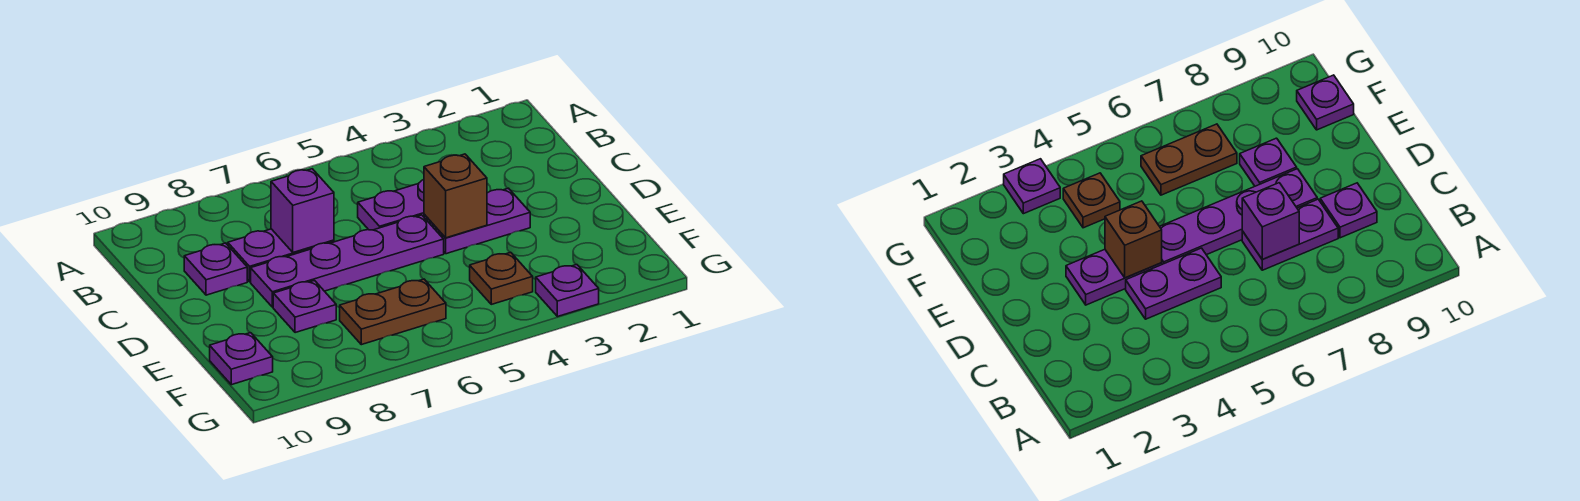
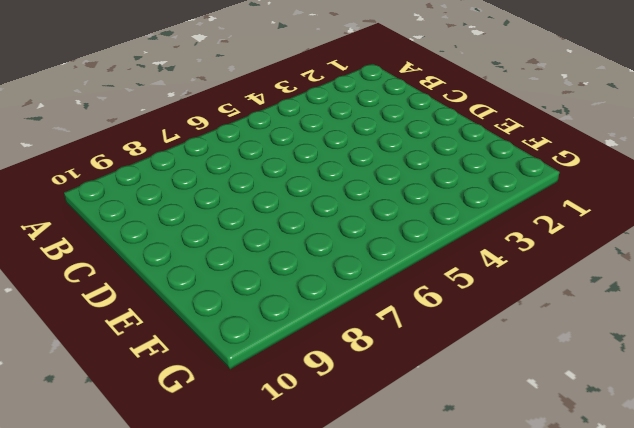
none -> purple 1x2 plate [358,180,424,230]
none -> purple 1x2 plate [228,229,334,282]
none -> purple 1x1 plate [184,243,247,295]

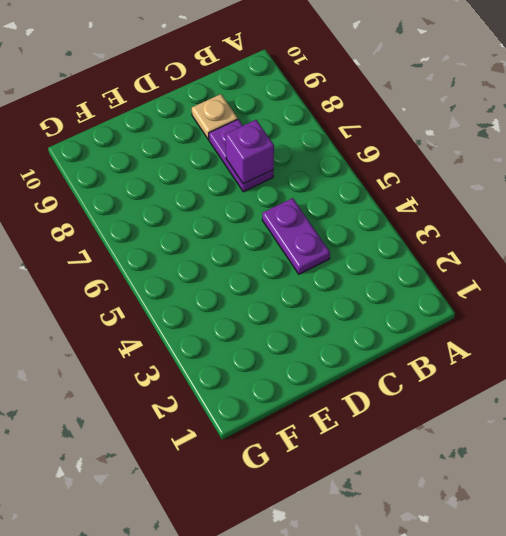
tan 1x1 plate [192,94,238,139] -> purple 1x1 plate [184,243,247,295]
none -> purple 1x2 plate [424,188,530,254]
none -> purple 1x4 plate [251,215,444,307]
none -> purple 1x1 plate [273,281,336,333]

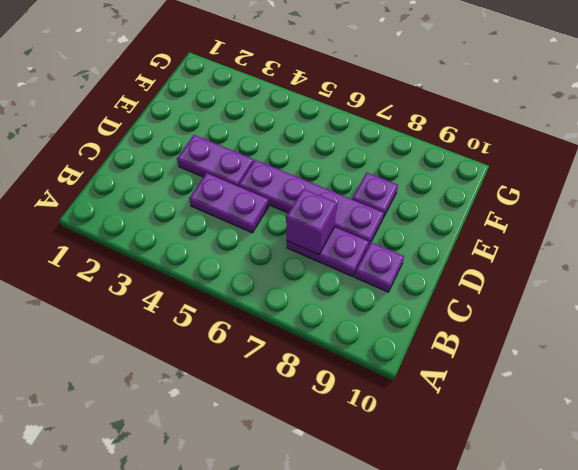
none -> brown 1x1 plate [470,252,533,304]
none -> brown 1x2 plate [340,279,446,345]
none -> purple 1x1 plate [210,333,273,385]

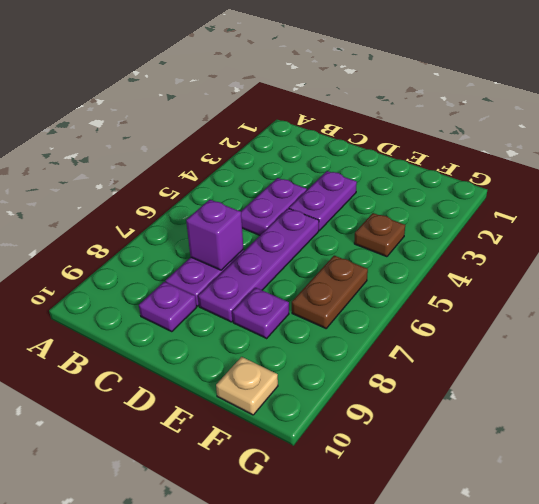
tan 1x1 plate [216,357,278,415] -> purple 1x1 plate [210,333,273,385]
none -> purple 1x1 plate [536,265,599,317]
none -> brown 1x1 brick [424,154,487,238]

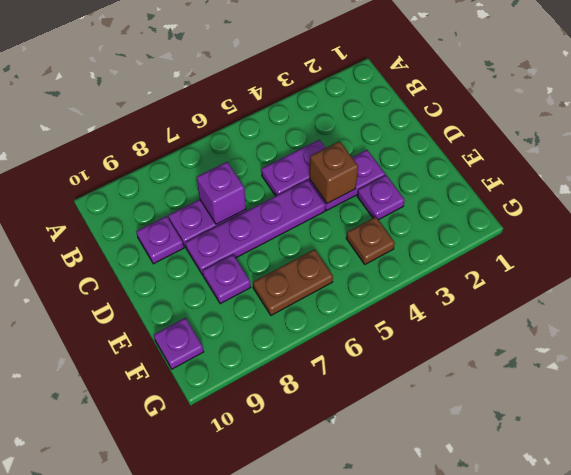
purple 1x1 plate [357,175,405,220] -> purple 1x1 plate moved to [536,265,599,317]

